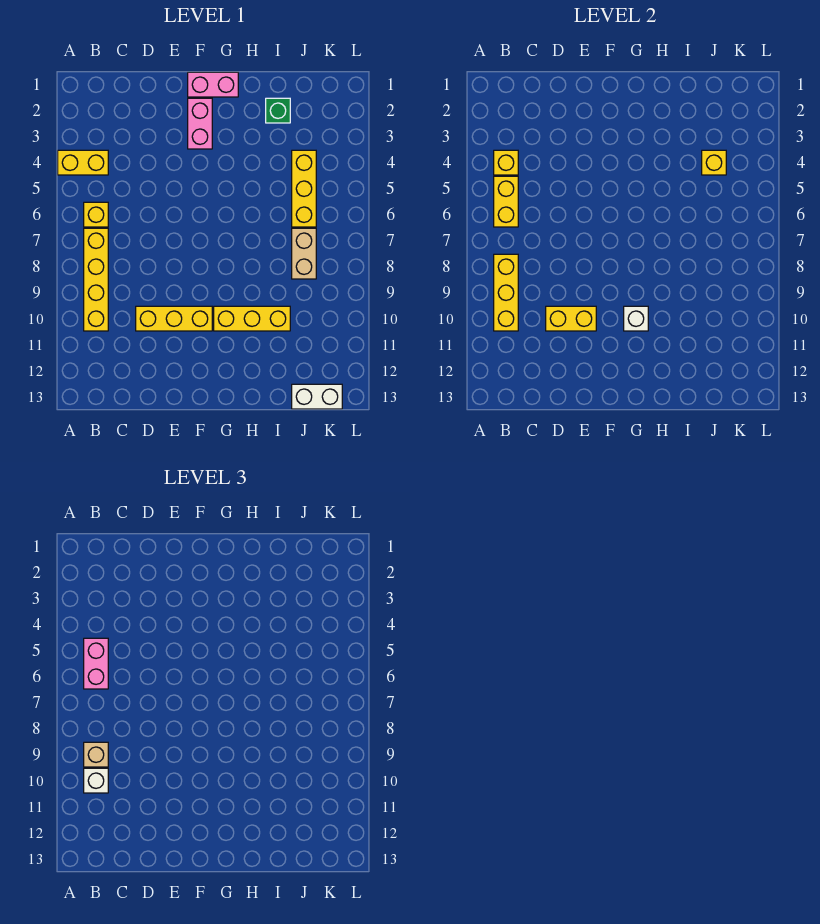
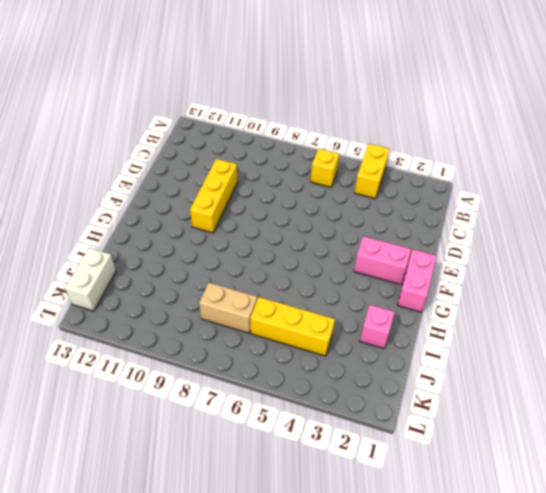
pink 1x1 brick [360,305,395,348] -> green 1x1 brick [266,98,290,123]
none -> yellow 1x4 brick [84,228,108,331]
none -> yellow 1x3 brick [214,306,290,331]
none -> yellow 1x1 brick [494,150,518,175]

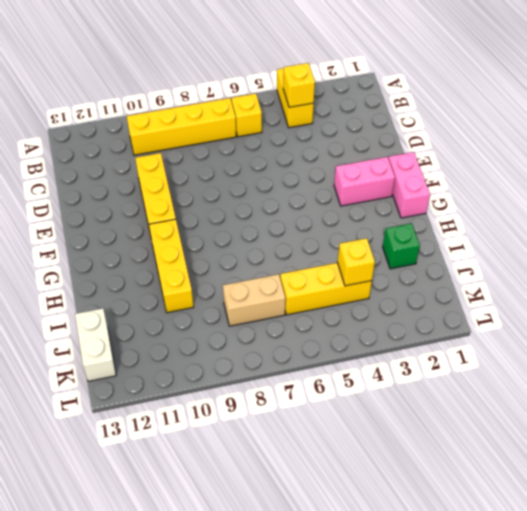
none -> yellow 1x2 brick [494,176,518,227]
none -> yellow 1x3 brick [494,254,518,331]
none -> yellow 1x2 brick [546,306,596,331]

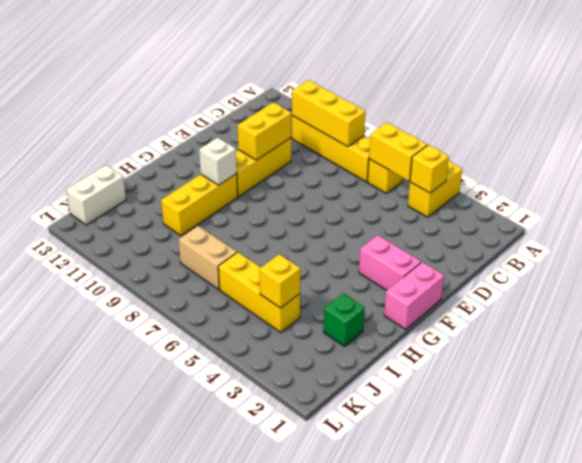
none -> pink 1x2 brick [84,638,108,689]
none -> tan 1x1 brick [84,742,108,767]
none -> white 1x1 brick [84,768,108,793]

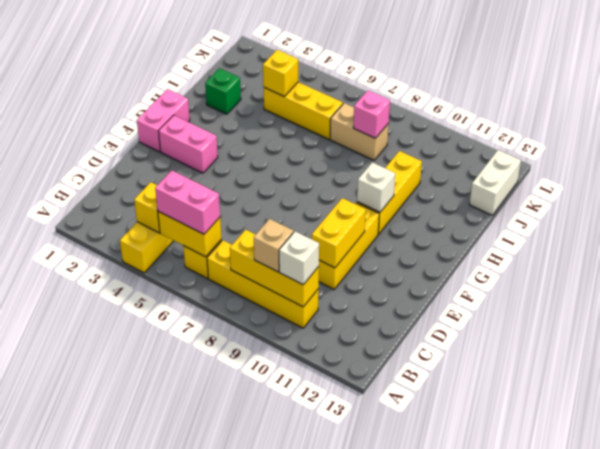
pink 1x1 brick [353,90,390,138] -> none

